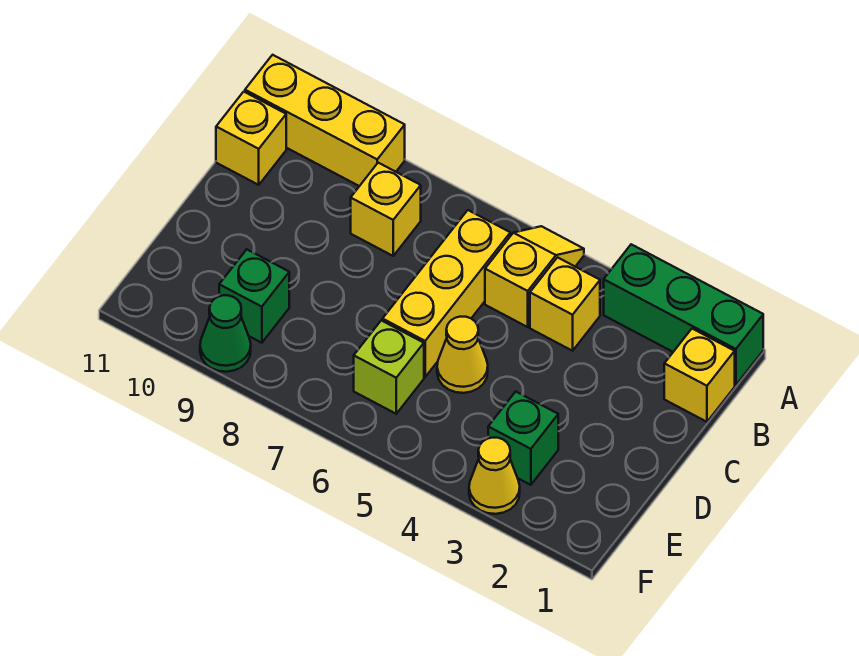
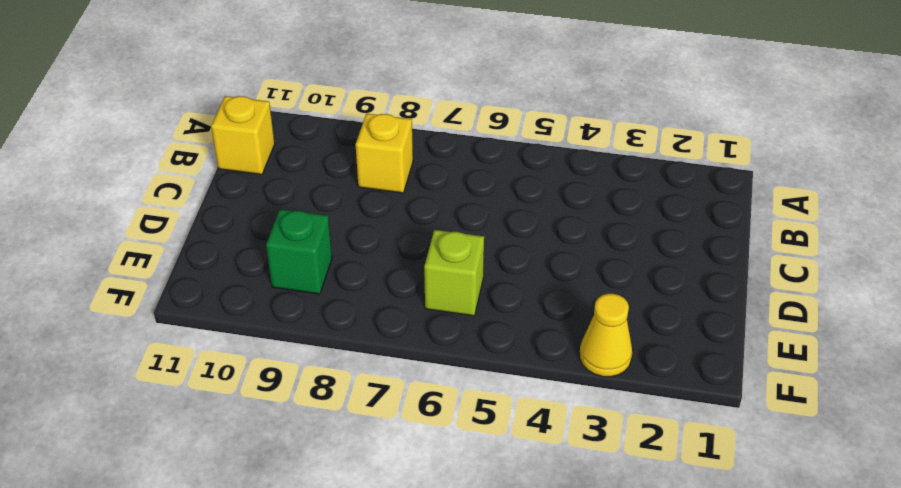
none -> green 1x3 brick [604,244,763,385]
none -> yellow 1x2 slope [485,226,584,327]
none -> yellow 1x3 brick [245,55,405,186]

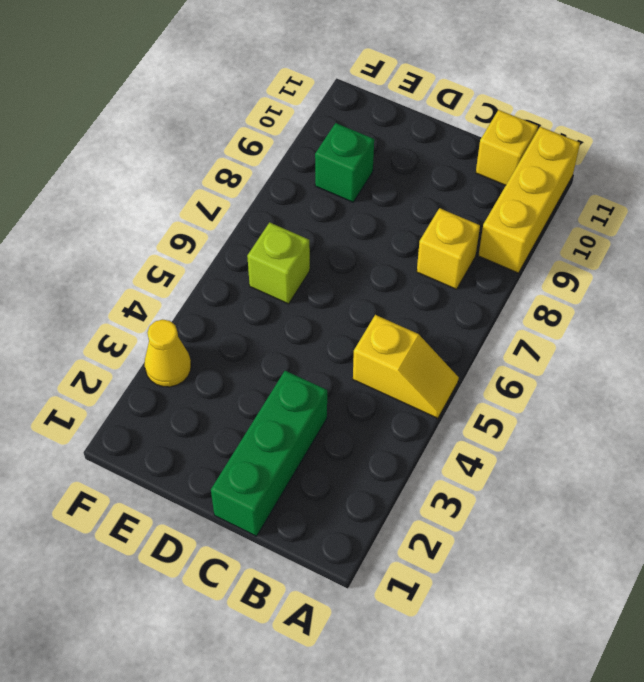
green 1x3 brick [211,371,327,536] -> green 1x3 brick moved to [604,244,763,385]
none -> yellow 1x1 brick [664,329,735,422]
none -> yellow 1x1 brick [530,257,600,351]
none -> yellow 1x3 brick [383,210,510,377]

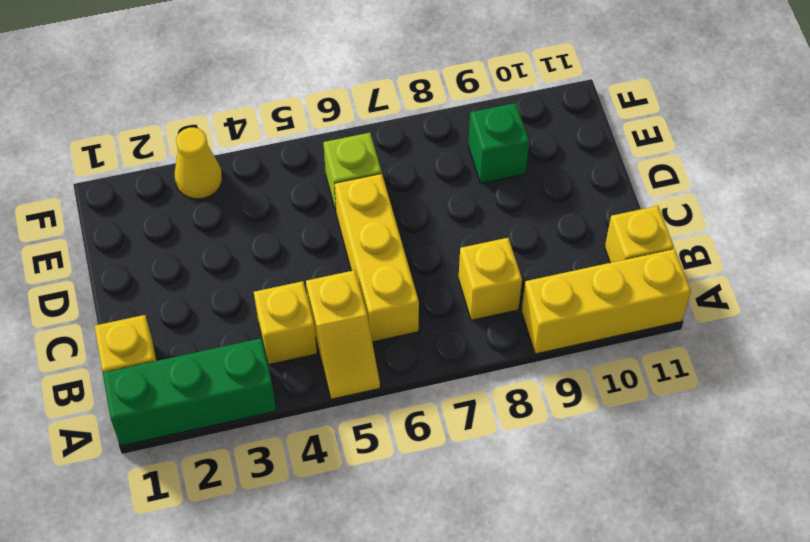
none -> yellow 1x1 cone [437,317,488,393]
none -> green 1x1 brick [488,392,558,485]
none -> green 1x1 cone [200,295,251,372]

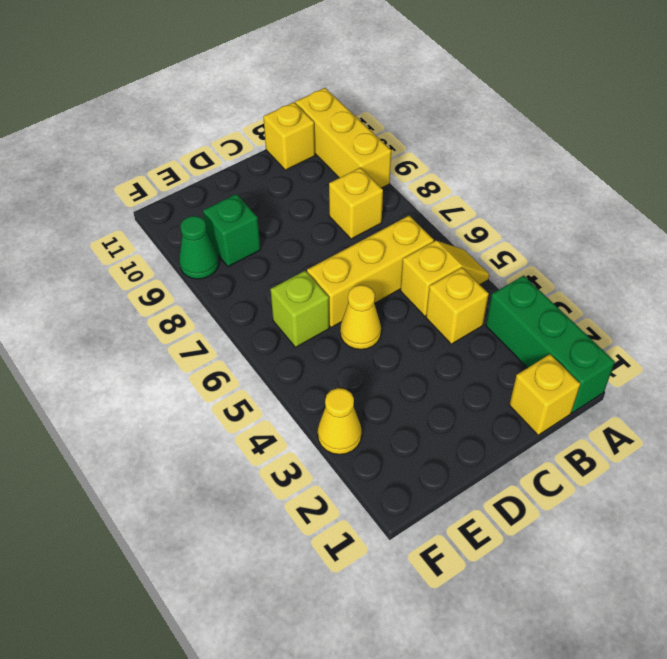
none -> green 1x1 brick [488,392,558,485]

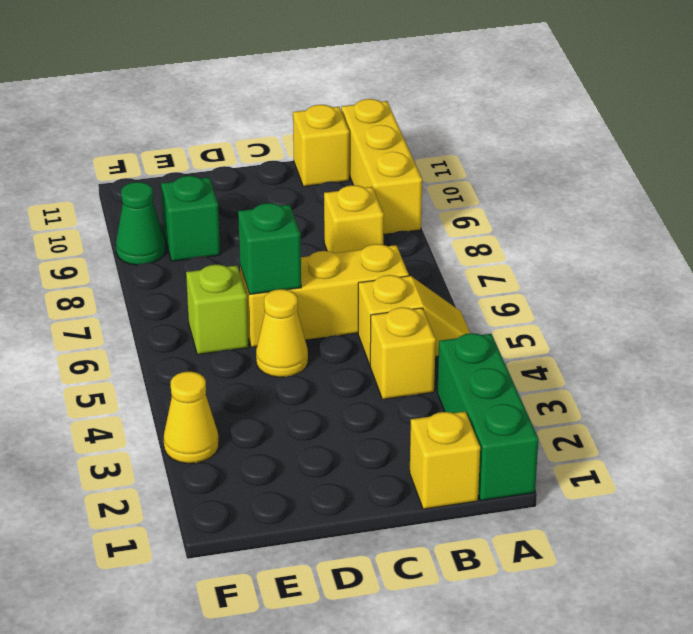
green 1x1 brick [238,203,301,295] -> green 1x1 brick moved to [488,392,558,485]

